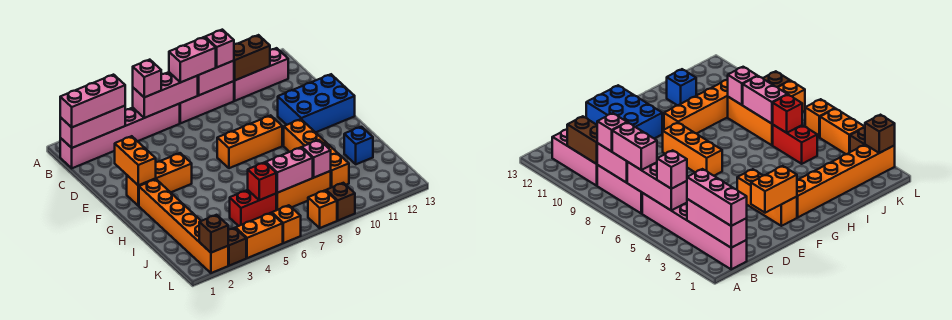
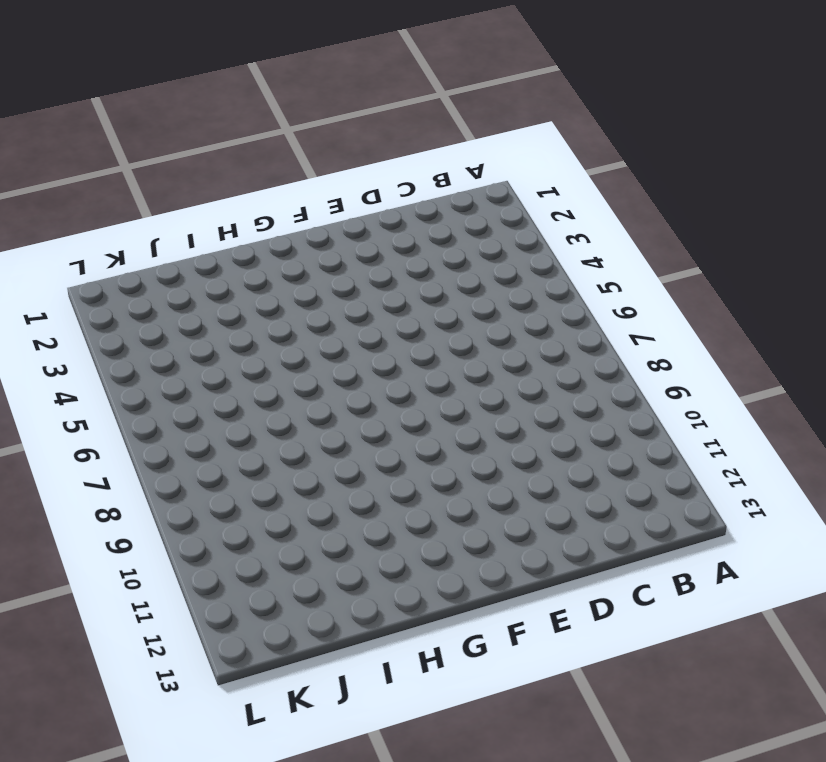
none -> pink 1x6 brick [60,104,180,168]
none -> pink 1x3 brick [180,81,234,123]
none -> pink 1x3 brick [234,48,288,101]

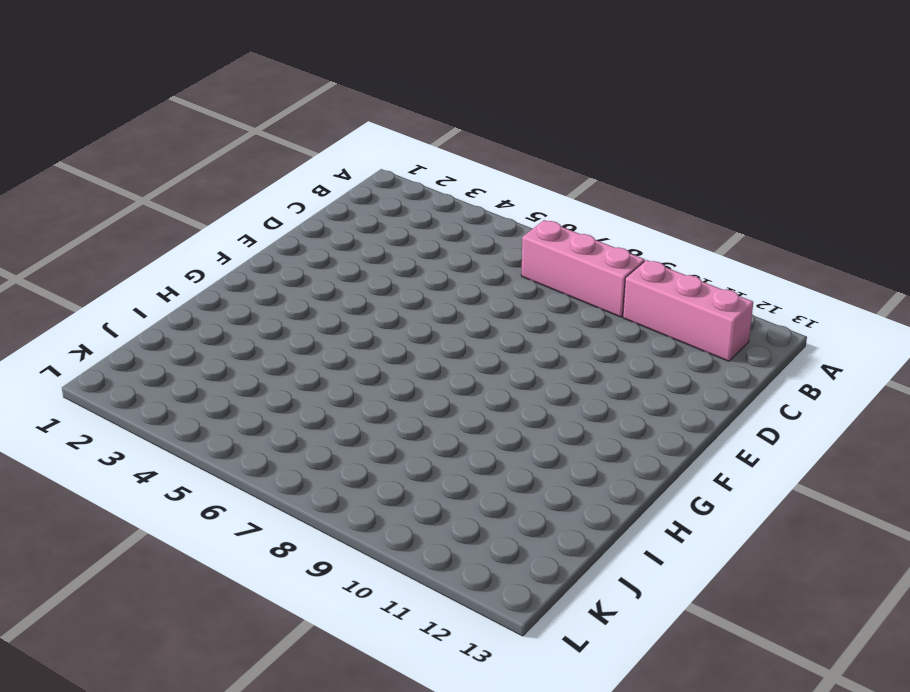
none -> pink 1x6 brick [60,104,180,168]
none -> blue 2x3 brick [278,74,355,132]
none -> orange 1x3 brick [127,153,192,206]

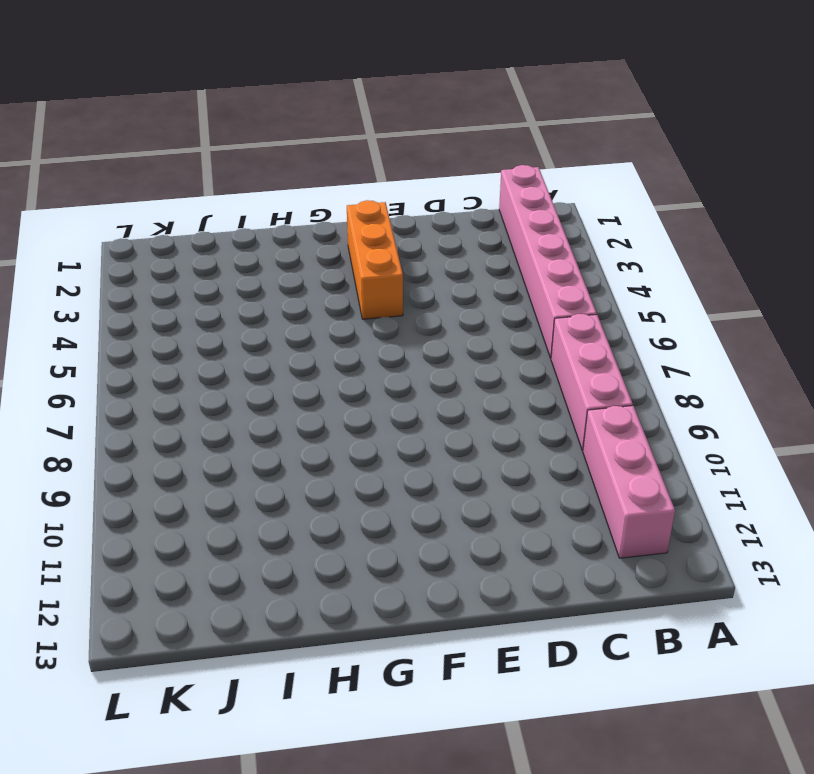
none -> blue 2x3 brick [278,74,355,132]
none -> orange 1x3 brick [217,115,282,168]
none -> orange 1x6 brick [139,179,228,273]

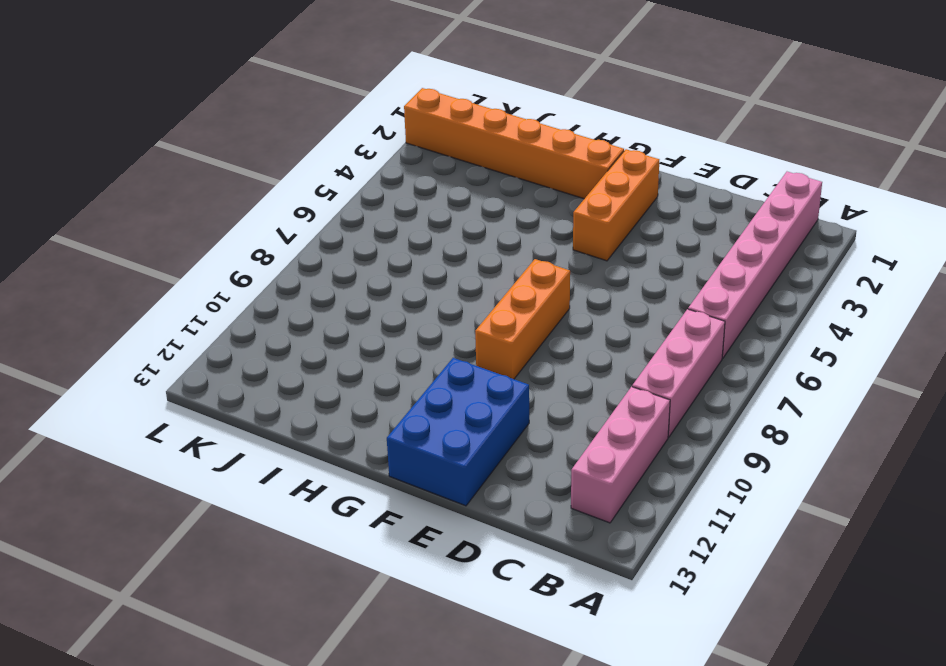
none -> orange 1x4 brick [284,119,349,188]
none -> blue 1x1 brick [344,127,373,164]
none -> red 1x2 brick [230,190,276,226]

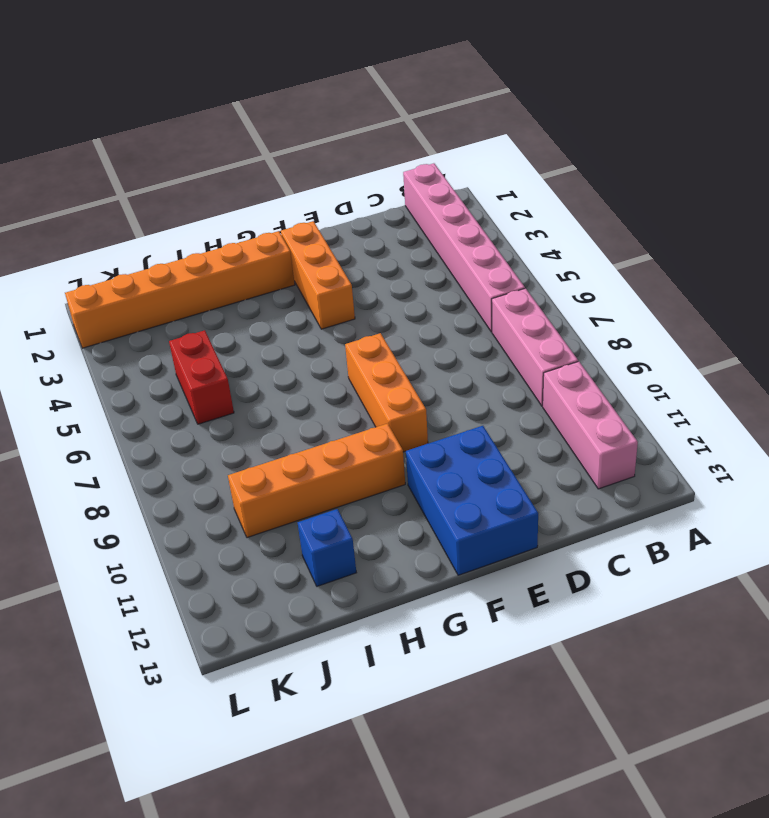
none -> orange 1x3 brick [276,171,331,210]
none -> brown 1x1 brick [228,228,246,266]
none -> orange 1x2 brick [236,213,283,258]

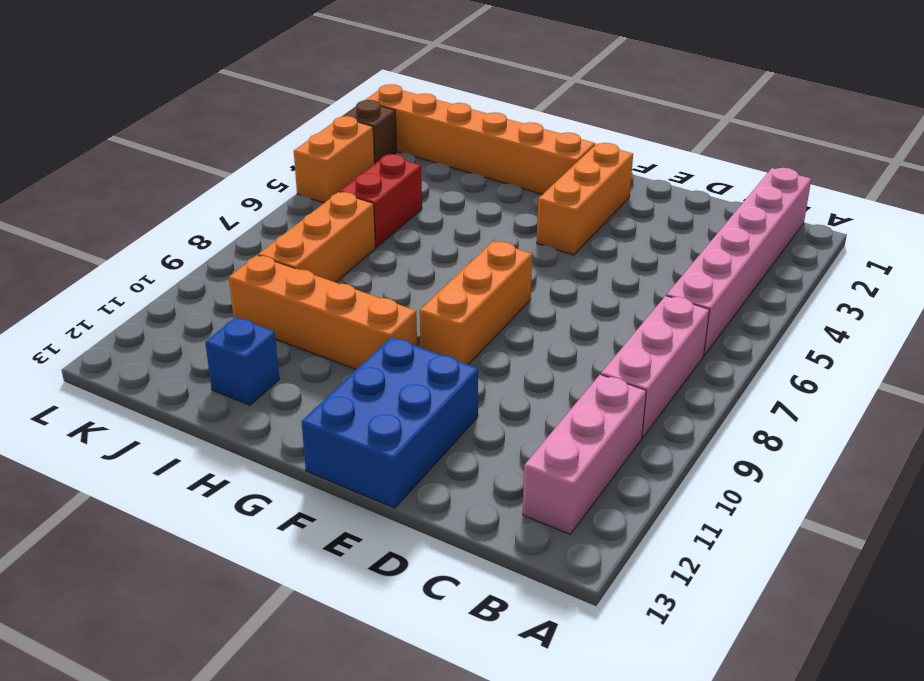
none -> orange 1x1 brick [272,205,301,243]
none -> orange 1x1 brick [308,190,337,228]
none -> brown 1x1 brick [326,183,355,220]

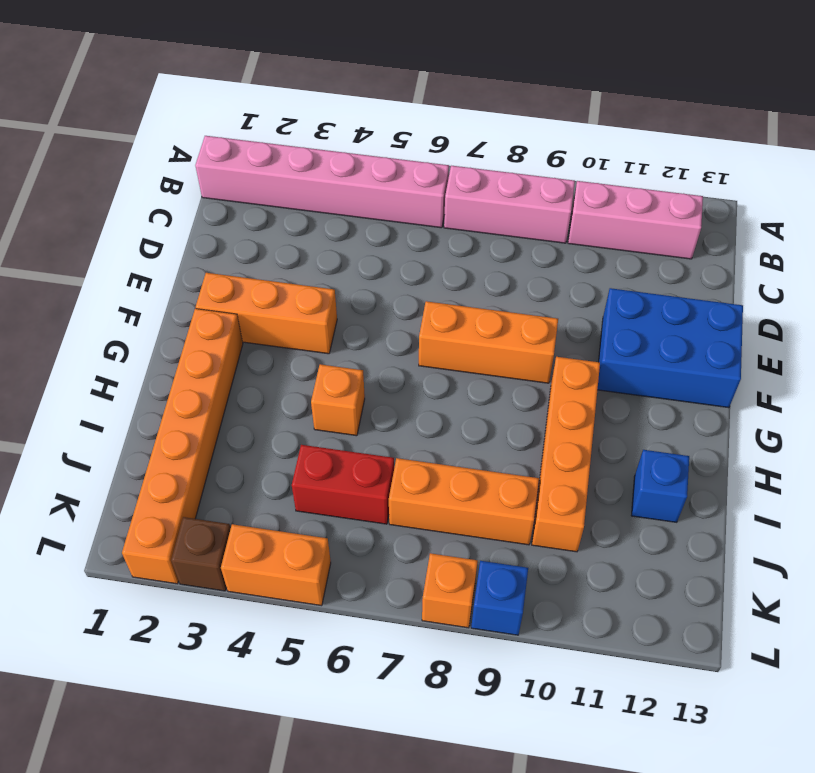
orange 1x1 brick [311,364,365,436] -> orange 1x1 brick moved to [272,205,301,243]
blue 1x1 brick [471,561,528,635] -> brown 1x1 brick [326,183,355,220]
none -> pink 1x3 brick [60,106,125,148]
none -> pink 1x3 brick [133,72,198,118]
none -> pink 1x2 brick [198,61,234,96]

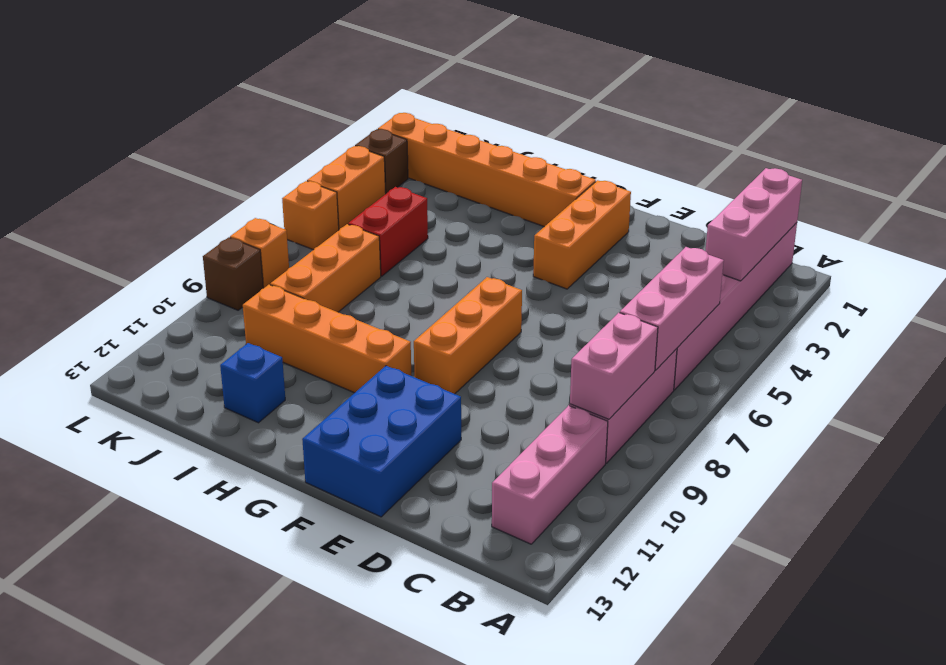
none -> brown 1x2 brick [234,35,270,80]
none -> orange 1x2 brick [115,136,156,185]
none -> red 1x1 brick [248,162,276,200]

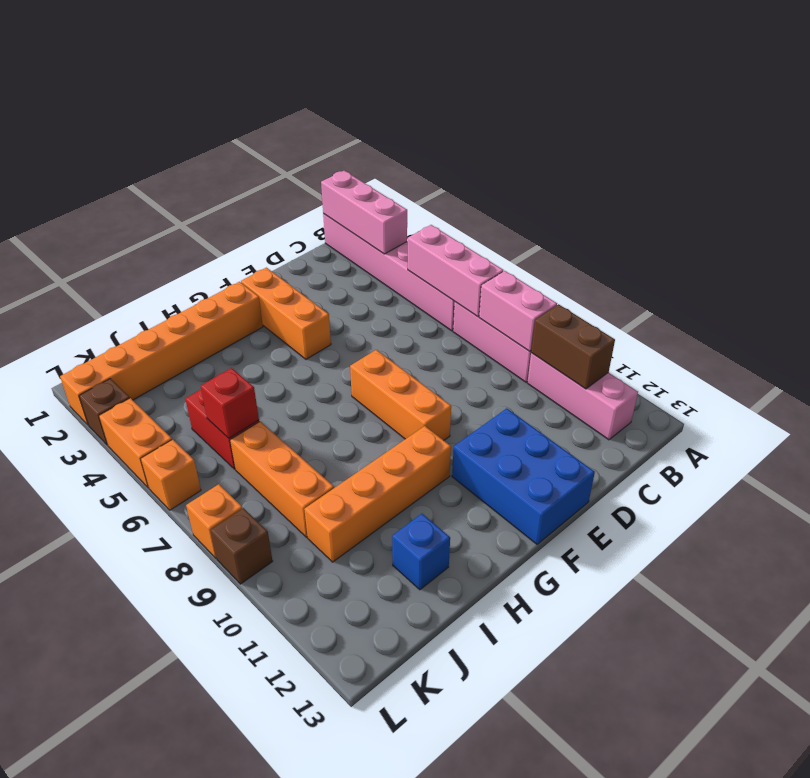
none -> orange 1x2 brick [115,136,156,185]
none -> pink 1x2 brick [266,147,313,193]
none -> pink 1x1 brick [302,140,331,178]

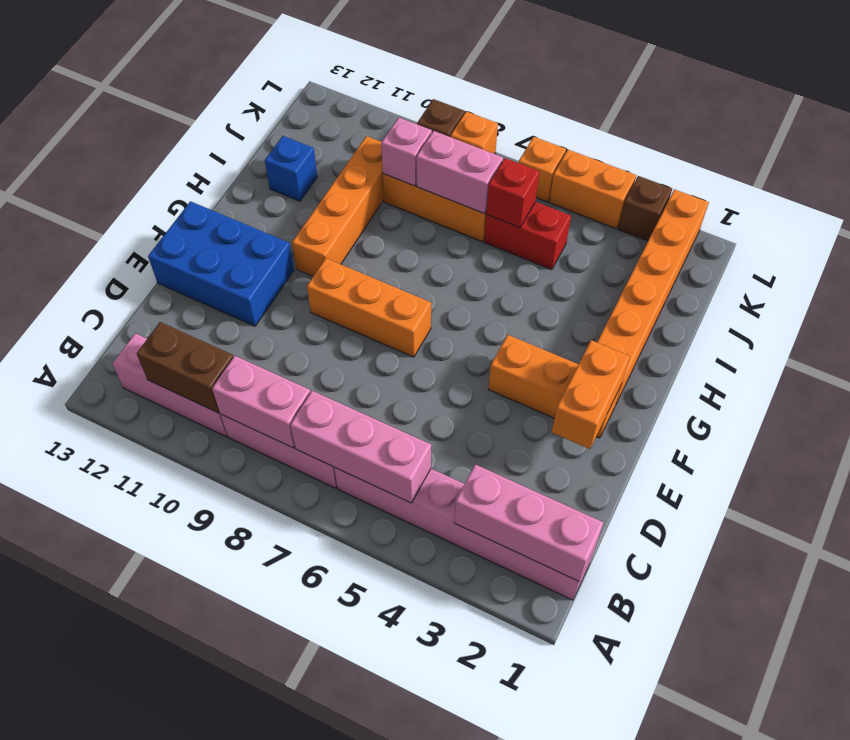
none -> brown 1x1 brick [199,215,228,253]
none -> pink 1x3 brick [60,75,125,127]
none -> pink 1x1 brick [133,60,161,97]

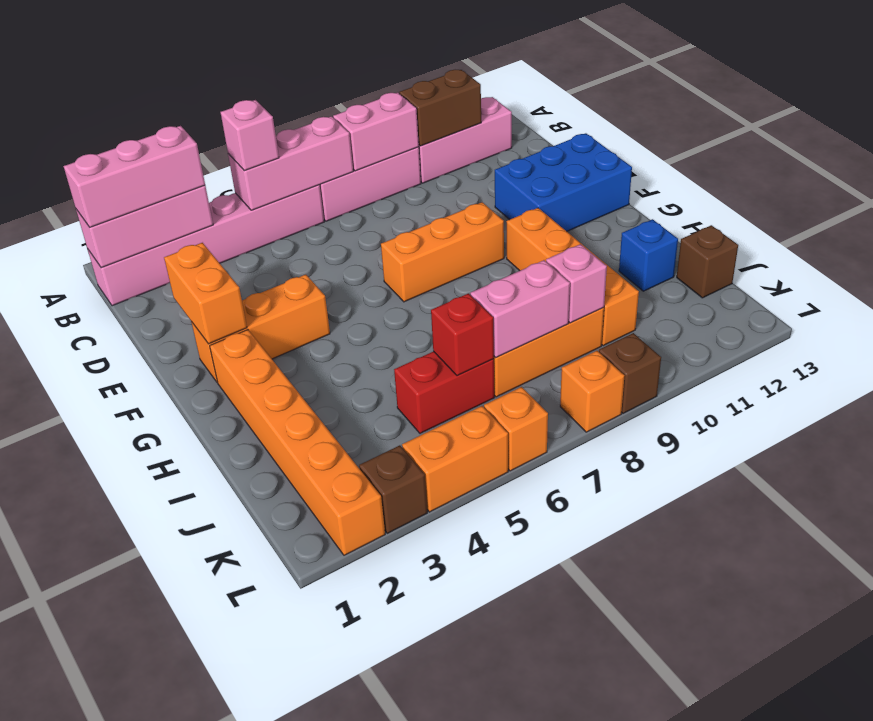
brown 1x1 brick [677,225,738,298] -> brown 1x1 brick moved to [199,215,228,253]
none -> pink 1x2 brick [169,37,216,83]
none -> pink 1x1 brick [205,30,234,67]

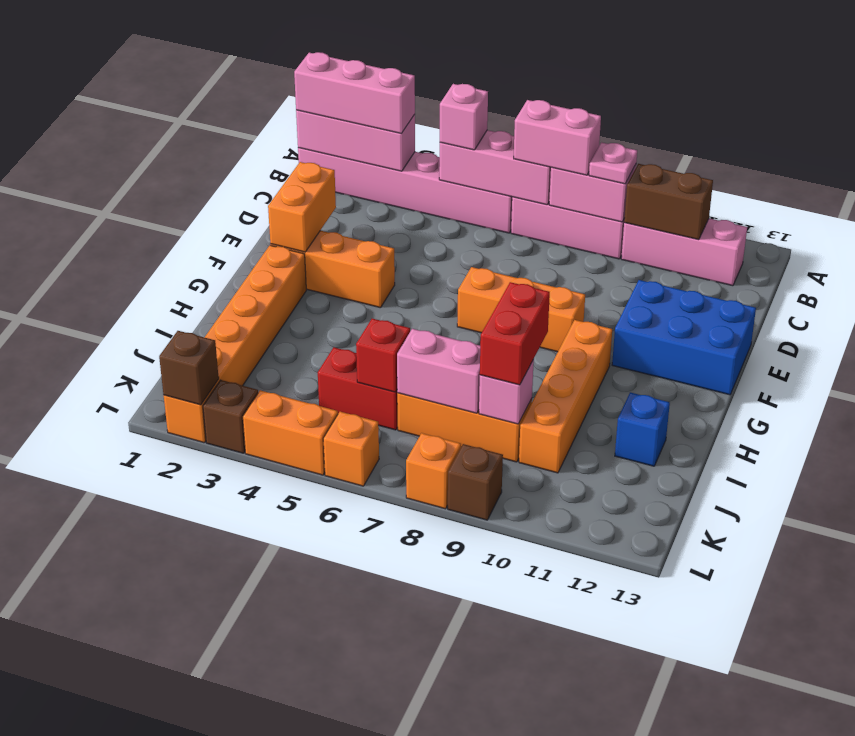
pink 1x1 plate [589,142,637,184] -> pink 1x1 brick [205,30,234,67]
red 1x2 brick [480,282,550,385] -> none

